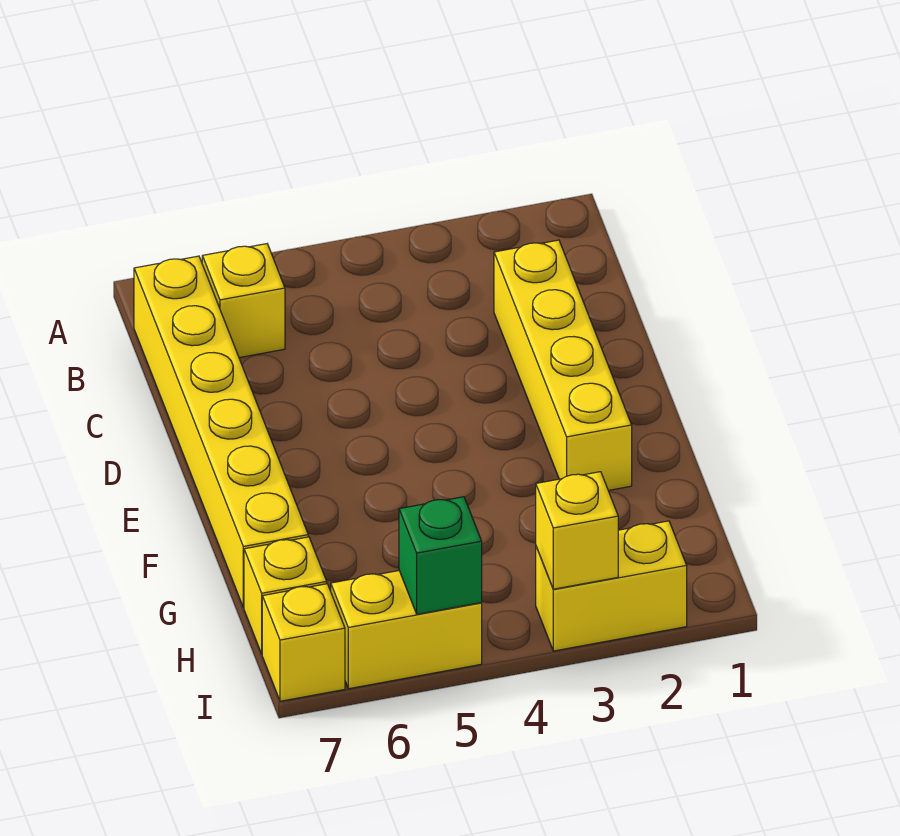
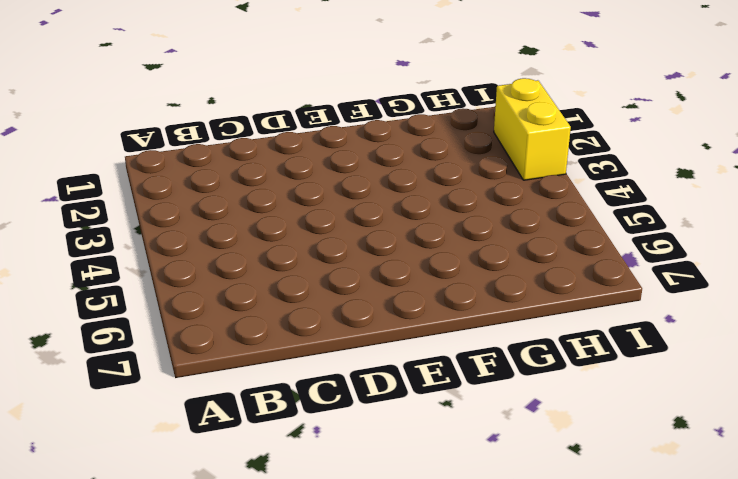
none -> yellow 1x1 brick [202,244,285,358]
none -> yellow 1x6 brick [134,256,308,608]

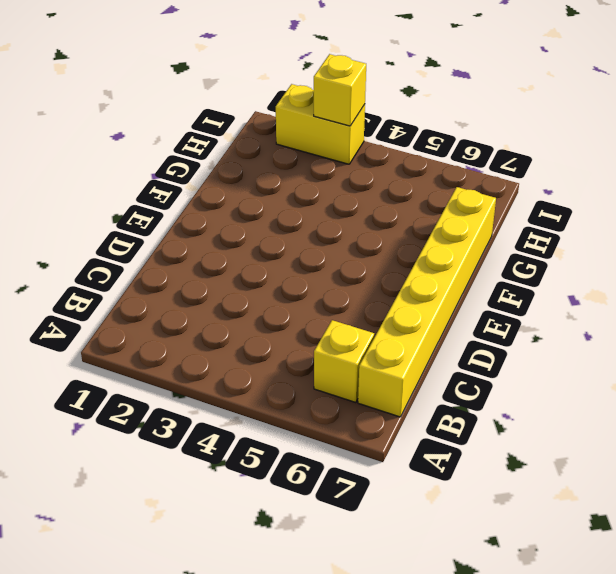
none -> yellow 1x4 brick [494,240,632,490]
none -> yellow 1x1 brick [244,537,327,654]

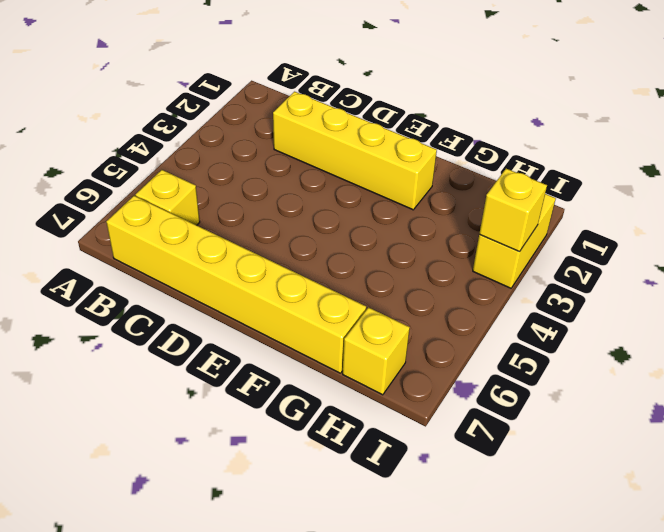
none -> yellow 1x2 brick [331,571,482,689]
none -> yellow 1x1 brick [262,584,345,701]

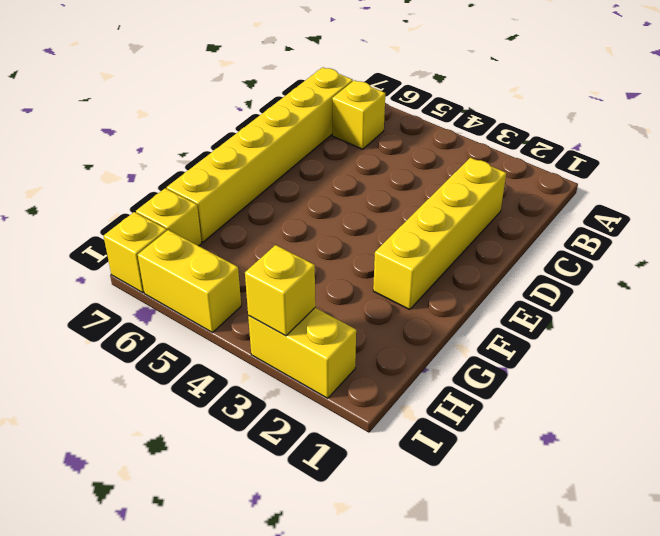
none -> green 1x1 brick [399,497,482,614]

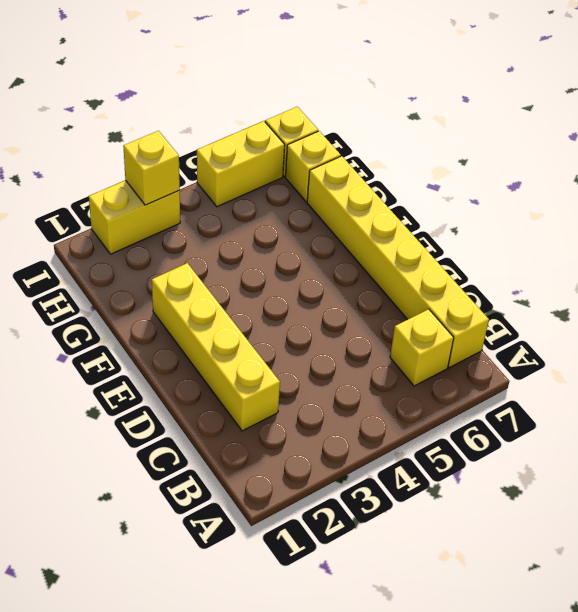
none -> green 1x1 brick [399,497,482,614]

